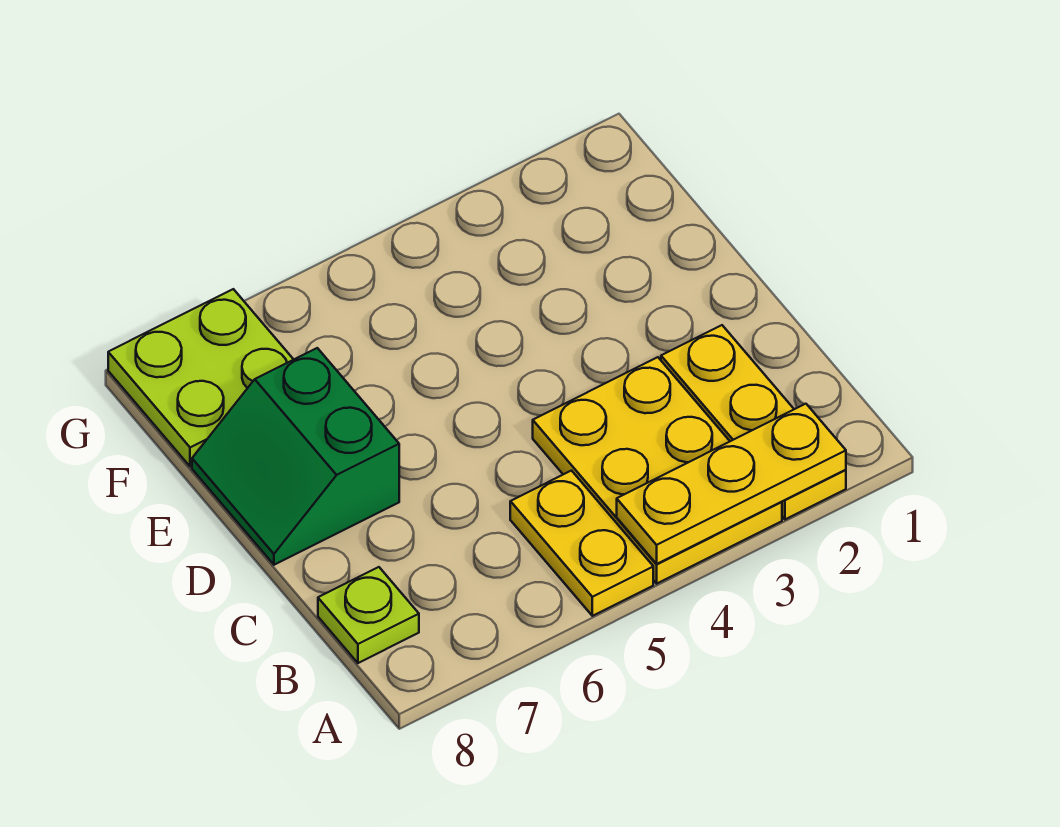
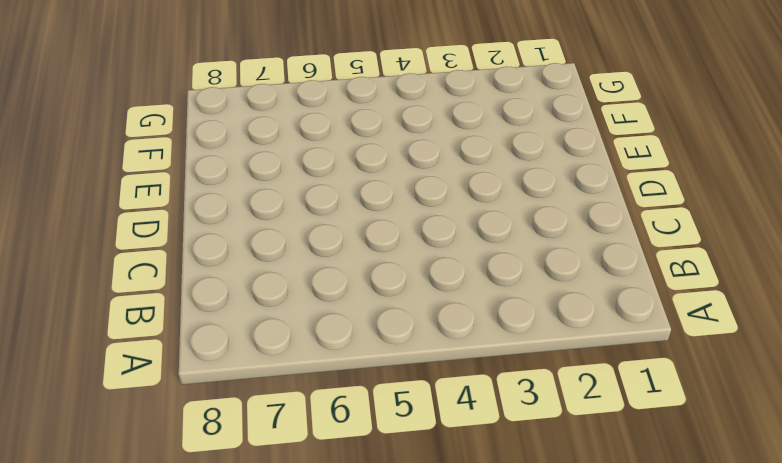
none -> yellow 1x3 plate [661,325,846,519]
none -> yellow 2x3 plate [533,357,782,584]

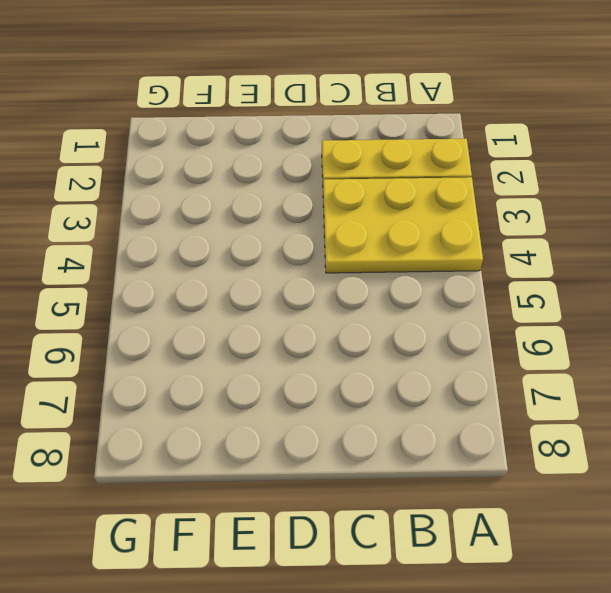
none -> yellow 1x2 plate [510,471,653,616]
none -> lime 1x1 plate [318,567,419,663]

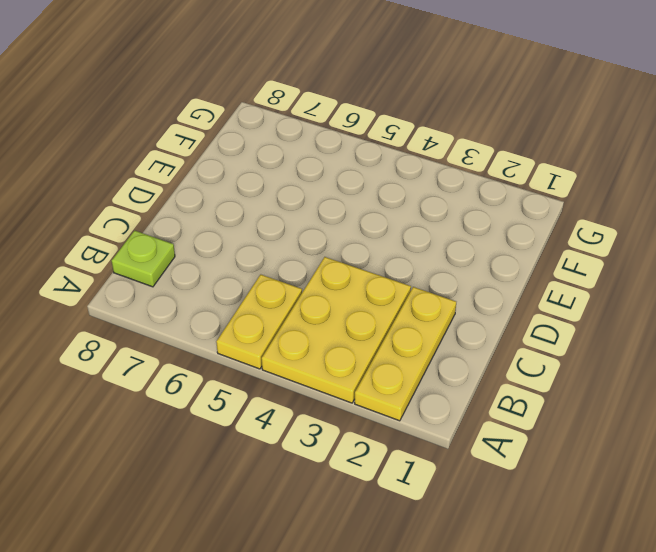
none -> green 2x2 slope [192,348,399,565]
none -> lime 2x2 plate [108,289,294,467]

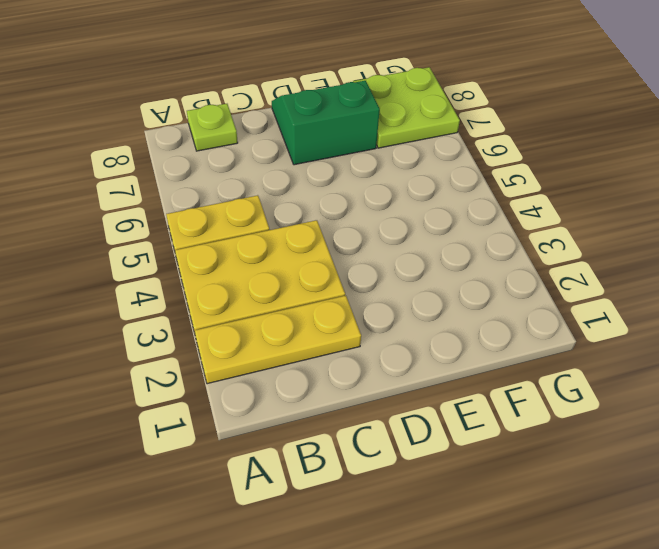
none -> yellow 1x3 plate [617,404,846,564]

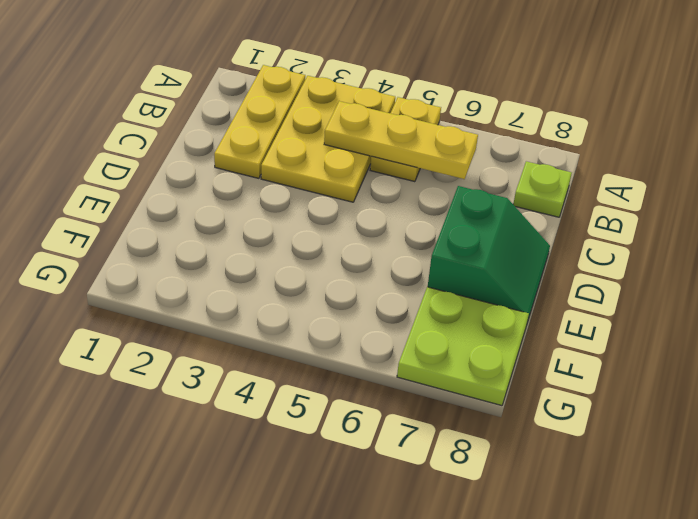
yellow 1x3 plate [324,101,478,179] -> yellow 1x3 plate moved to [617,404,846,564]

